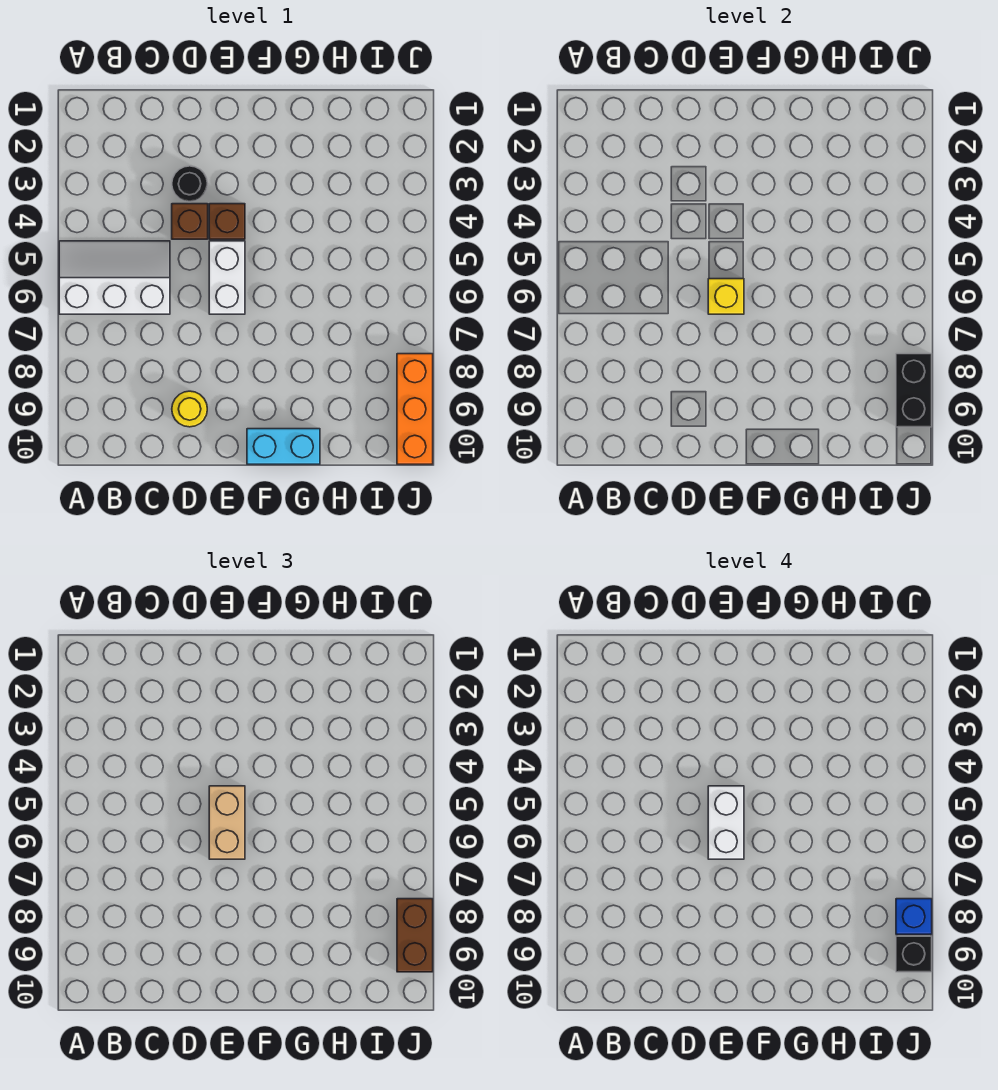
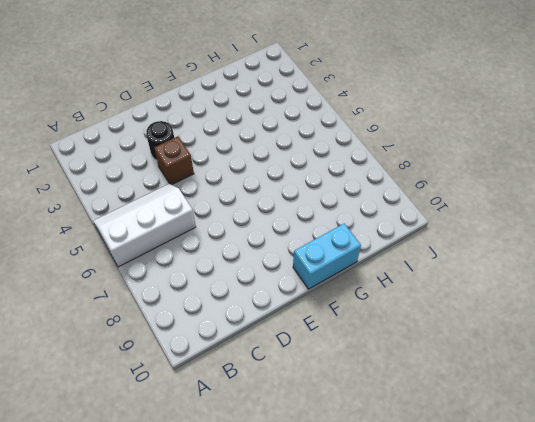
none -> yellow 1x1 round brick [172,391,207,427]
none -> brown 1x1 brick [209,204,245,239]
none -> white 1x2 brick [209,241,245,314]

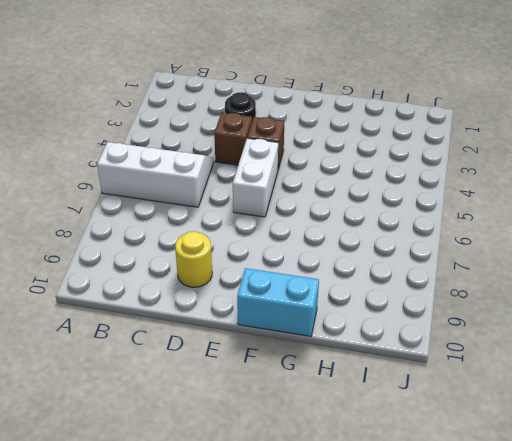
none -> orange 1x3 brick [397,354,433,464]
none -> yellow 1x1 brick [708,279,744,314]
none -> black 1x2 brick [896,354,932,427]

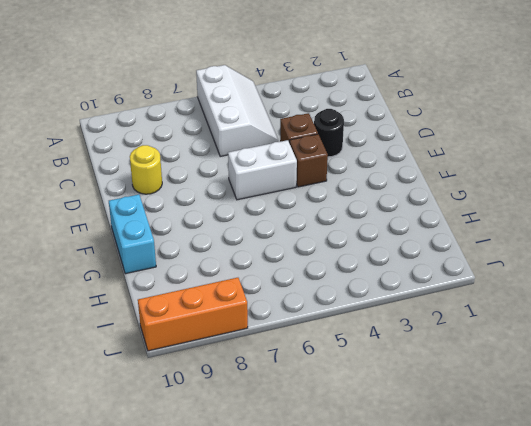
none -> yellow 1x1 brick [708,279,744,314]
none -> black 1x2 brick [896,354,932,427]
none -> tan 1x2 brick [209,786,245,859]

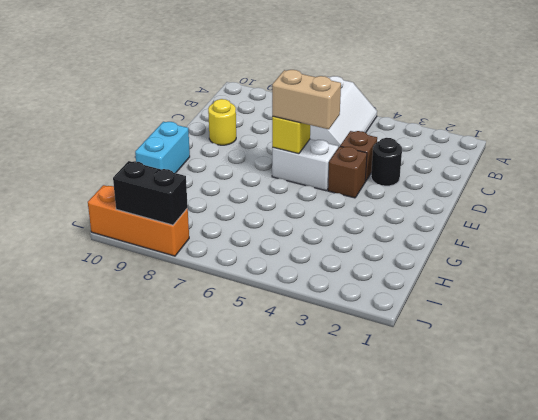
none -> brown 1x2 brick [397,899,433,972]
none -> white 1x2 brick [708,786,744,859]
none -> blue 1x1 brick [896,899,932,934]

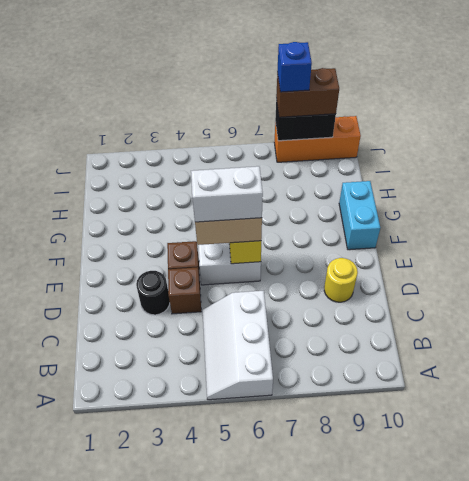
none -> black 1x1 brick [896,936,932,972]

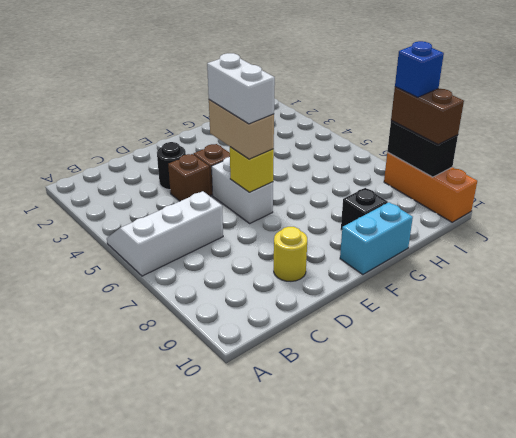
black 1x1 brick [341,188,388,231] -> black 1x1 brick moved to [896,936,932,972]

